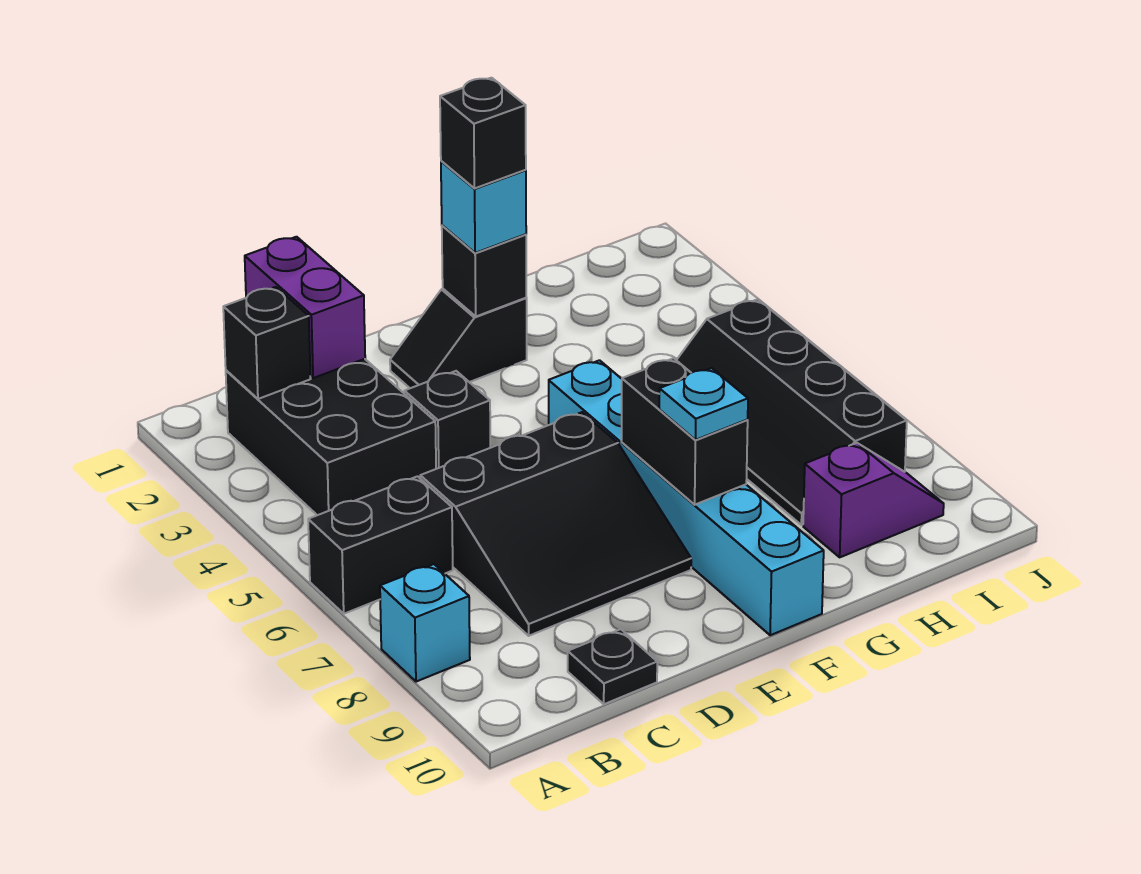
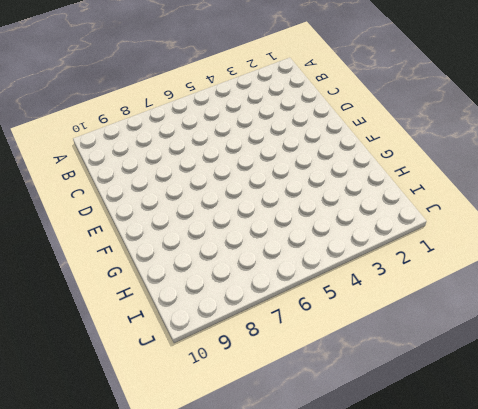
none -> black 1x2 brick [308,476,453,614]
none -> cyan 1x1 brick [380,564,470,682]
none -> black 2x3 brick [226,359,436,515]

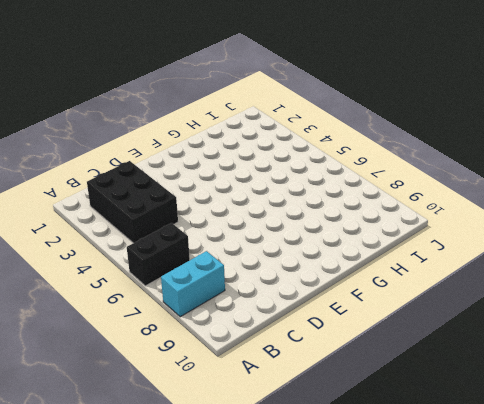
cyan 1x2 brick [161,251,225,317] -> cyan 1x1 brick [380,564,470,682]
none -> black 3x3 slope [420,412,691,636]
none -> black 1x1 plate [568,629,657,704]
none -> black 1x1 brick [404,371,490,469]

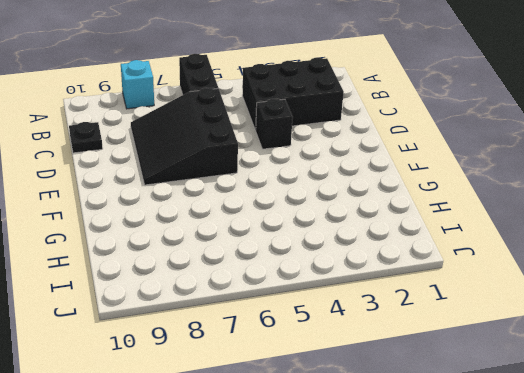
none -> black 1x2 slope [390,289,527,388]
none -> cyan 1x6 brick [549,360,824,635]
none -> black 2x4 slope [677,299,907,525]

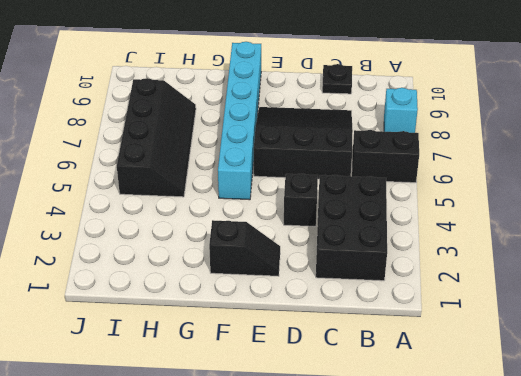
none -> purple 1x2 slope [803,443,944,557]
none -> black 1x1 brick [223,287,311,399]
none -> purple 1x2 brick [245,237,365,378]

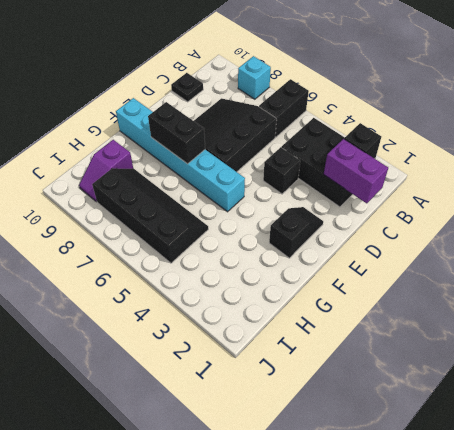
none -> black 1x1 brick [442,225,526,316]
none -> cyan 1x1 brick [441,161,526,253]
none -> cyan 1x1 plate [659,368,748,440]

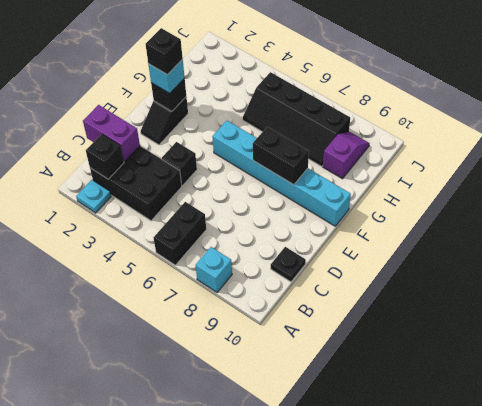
cyan 1x1 plate [76,180,111,213] -> cyan 1x1 plate moved to [659,368,748,440]
none -> black 3x3 slope [420,412,691,636]

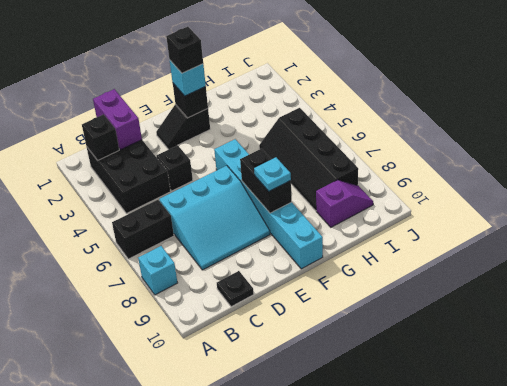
cyan 3x3 slope [159,166,270,270] -> black 3x3 slope [420,412,691,636]

